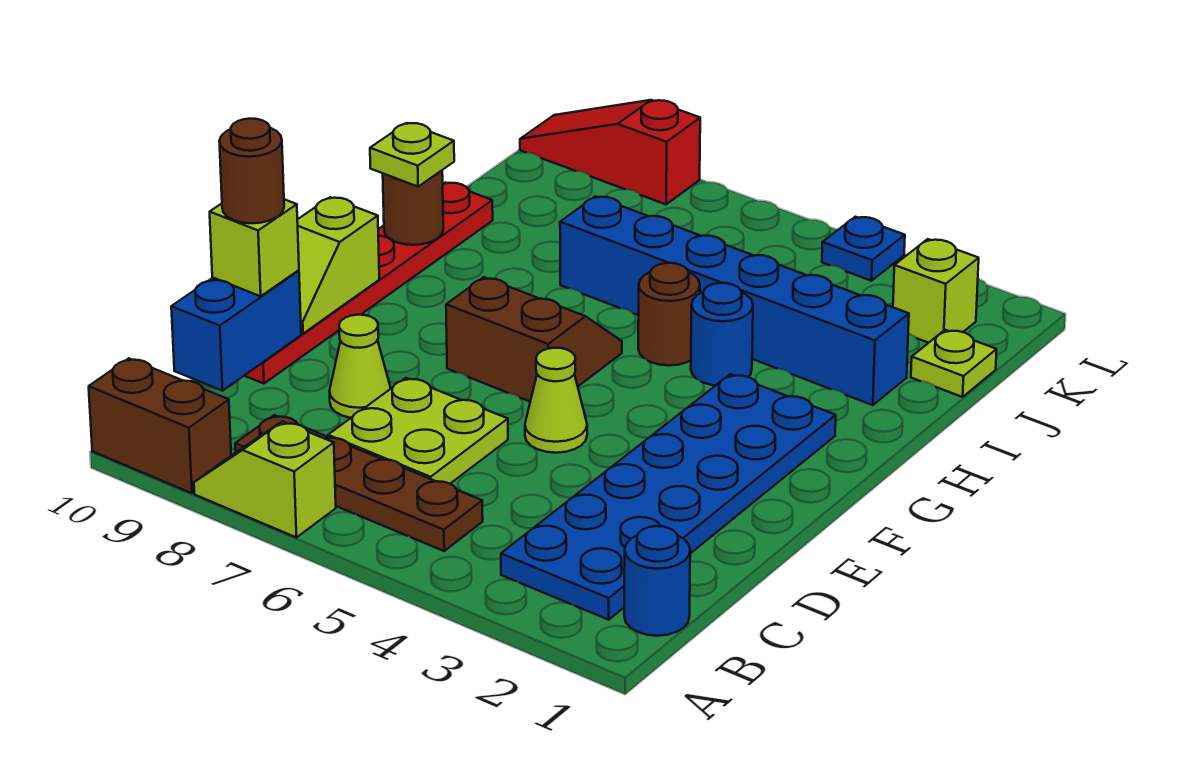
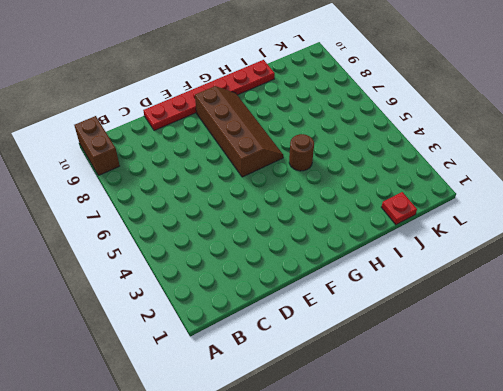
brown 2x4 slope [195,86,283,177] -> brown 2x2 slope [446,277,622,401]
red 1x1 plate [381,192,417,225] -> lime 1x1 plate [911,330,997,397]
none -> lime 1x2 slope [194,421,336,538]
none -> blue 1x1 round brick [624,526,690,636]
none -> blue 2x6 plate [501,374,836,620]

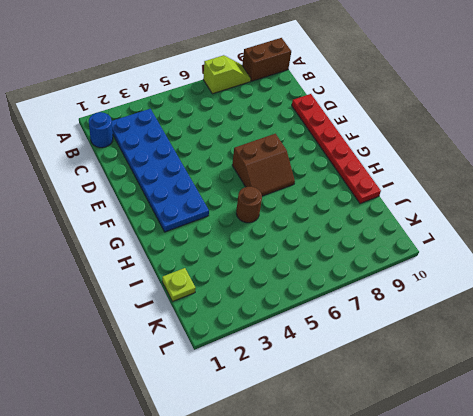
none -> brown 1x4 plate [235,415,483,551]
none -> lime 2x2 plate [328,378,508,484]
none -> lime 1x1 cone [330,315,391,418]

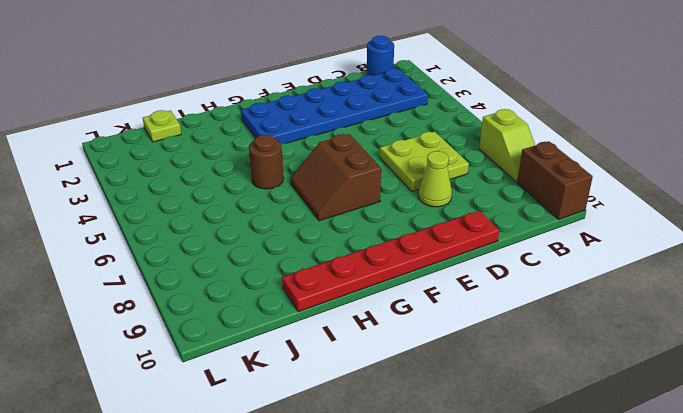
none -> brown 1x4 plate [235,415,483,551]
none -> lime 1x1 cone [525,348,587,453]
none -> blue 1x1 round brick [691,283,753,385]

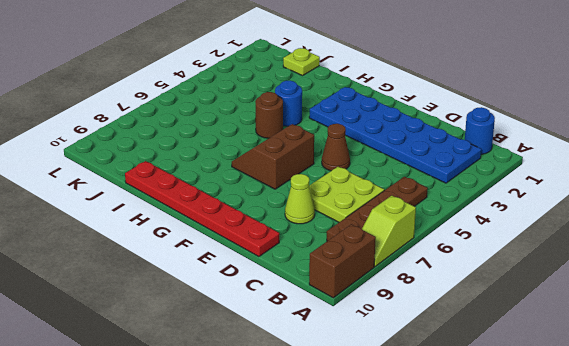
brown 1x1 cone [322,124,350,171] -> lime 1x1 cone [525,348,587,453]
none -> blue 1x6 brick [560,196,909,405]
none -> lime 1x1 brick [893,239,979,343]
none -> blue 1x1 plate [822,217,905,281]

